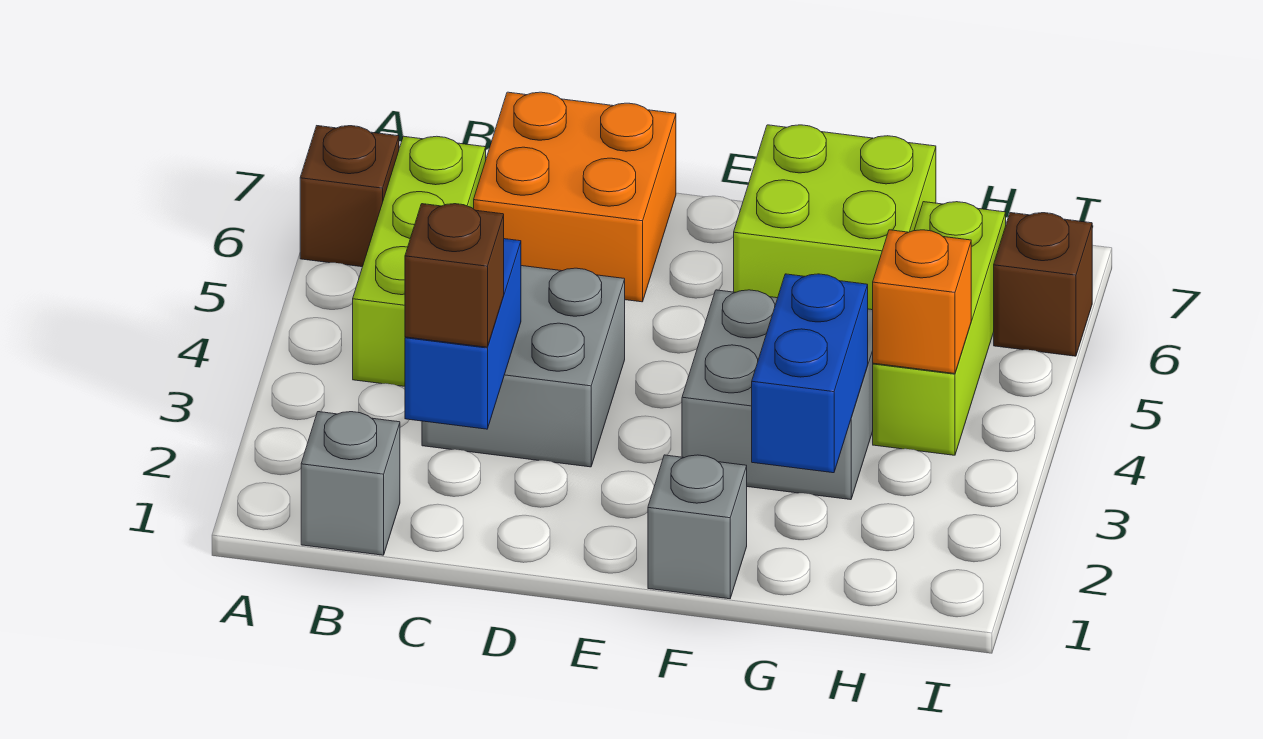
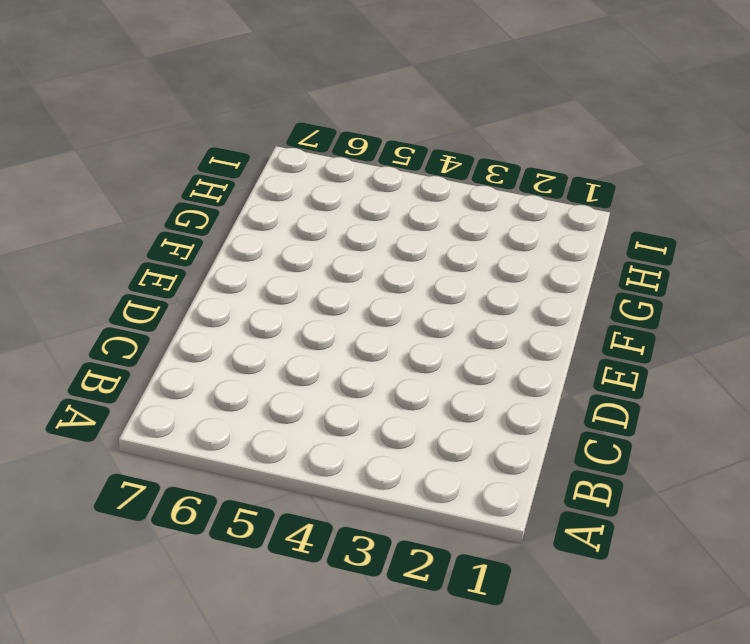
none -> brown 1x1 brick [300,126,399,267]
none -> grey 1x1 brick [301,412,400,555]
none -> lime 1x3 brick [353,136,486,386]

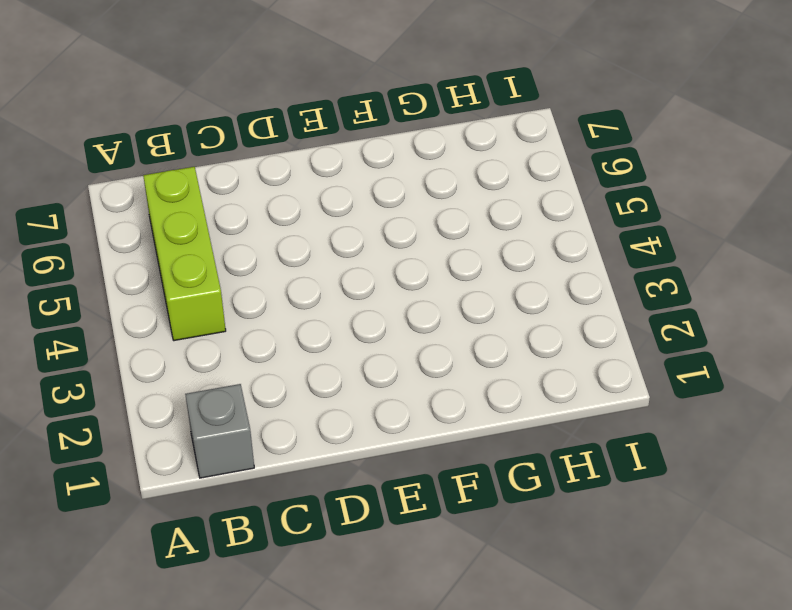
none -> brown 1x1 brick [300,126,399,267]
none -> grey 2x2 brick [422,266,625,467]
none -> orange 2x2 brick [474,92,676,302]

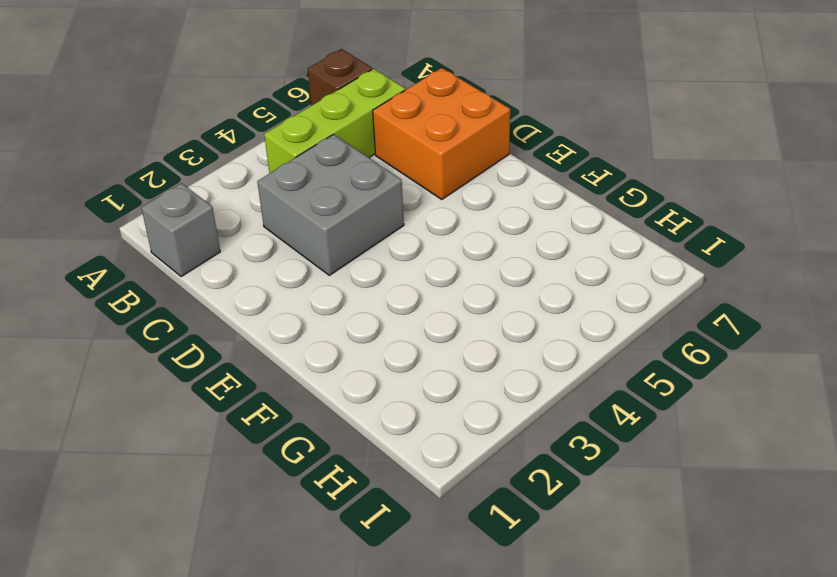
none -> grey 1x1 brick [648,455,747,599]
none -> grey 2x2 brick [682,290,873,500]
none -> lime 2x2 brick [734,125,936,310]

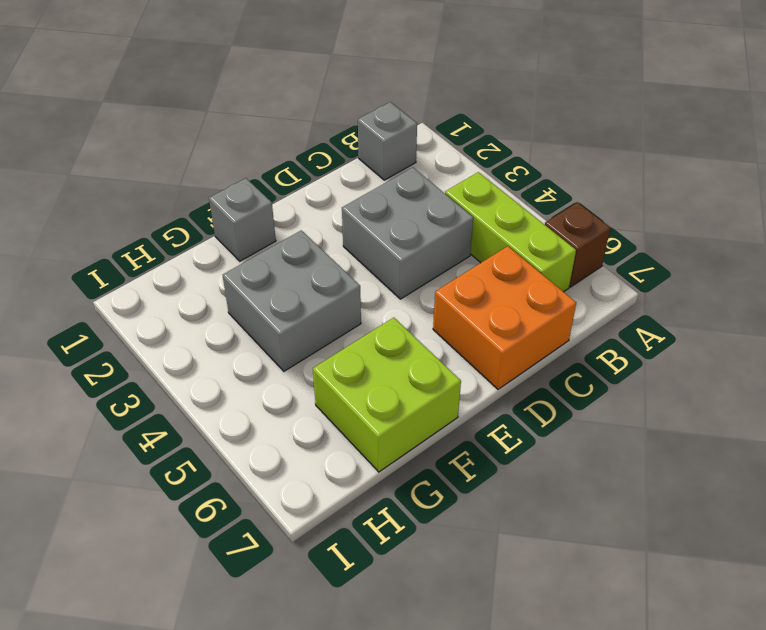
none -> lime 1x3 brick [873,202,1006,455]
none -> brown 1x1 brick [994,213,1092,356]
none -> blue 1x2 brick [405,239,521,429]

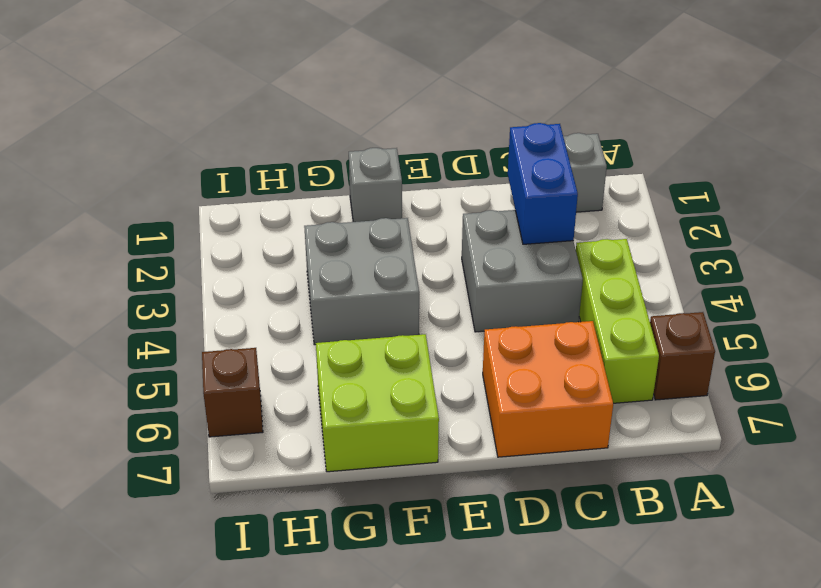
none -> lime 1x3 brick [873,202,1006,455]
none -> blue 1x2 brick [752,274,868,473]
none -> orange 1x1 brick [873,230,971,374]

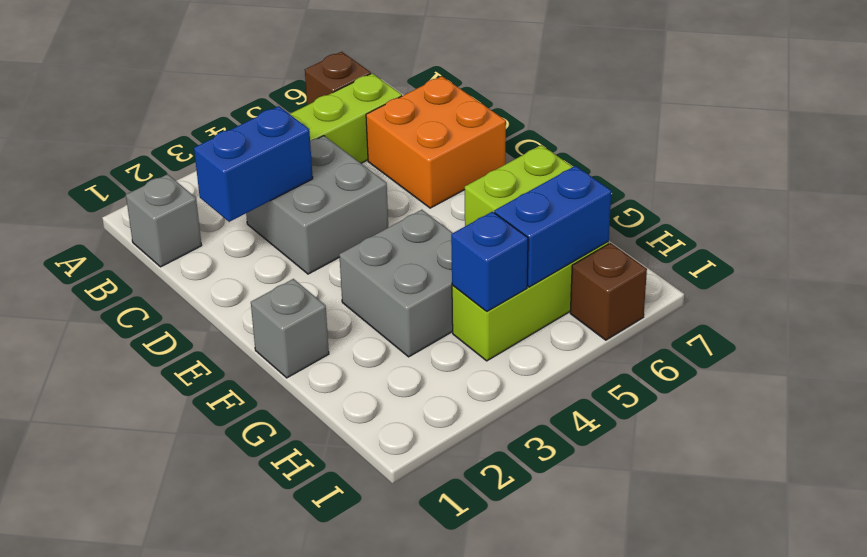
blue 1x1 brick [451,212,528,311] -> orange 1x1 brick [873,230,971,374]
blue 1x2 brick [494,166,611,287] -> blue 1x2 brick moved to [752,274,868,473]
none -> brown 1x1 brick [405,204,504,347]

